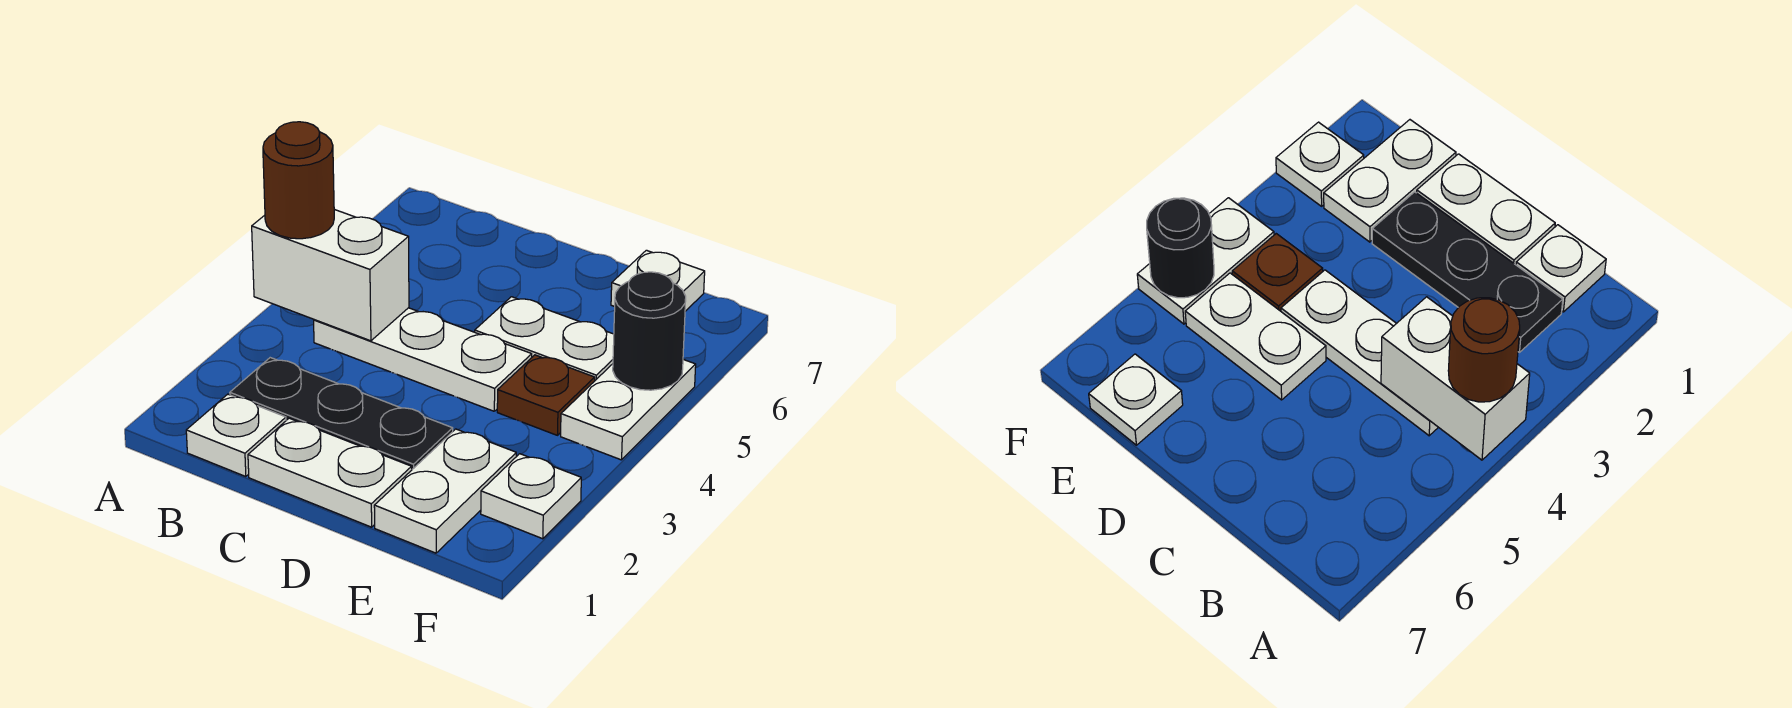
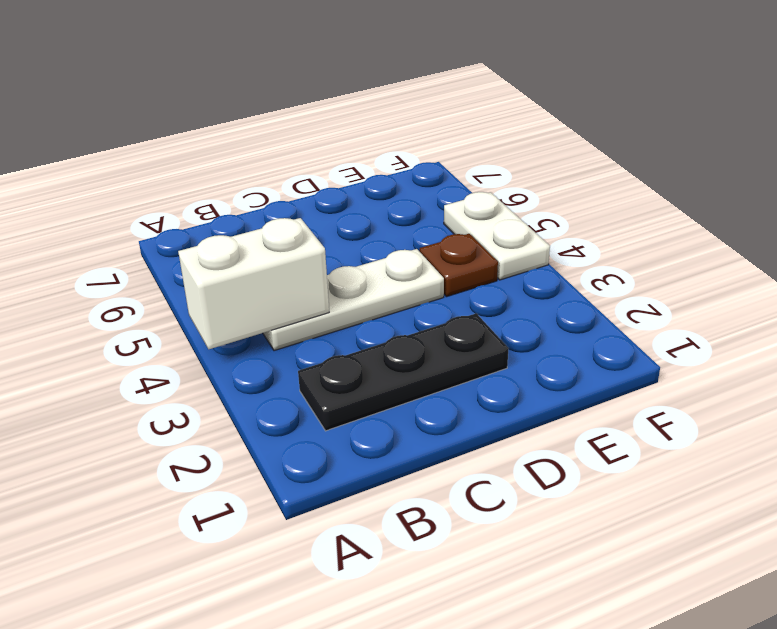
none -> white 1x1 plate [186,394,286,477]
none -> white 1x2 plate [248,418,412,527]
none -> white 1x2 plate [475,297,614,380]

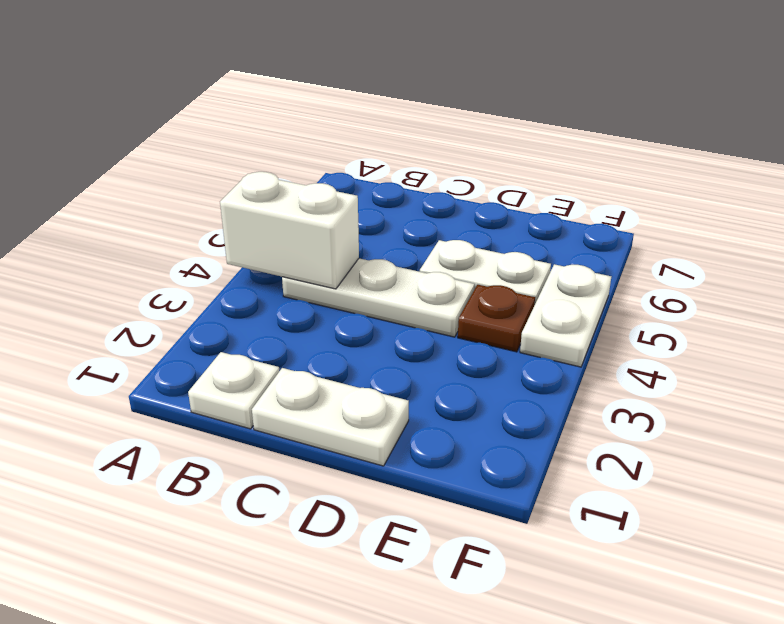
none -> black 1x3 plate [230,358,453,469]
none -> white 1x2 plate [374,429,516,553]
none -> white 1x1 plate [611,250,705,311]

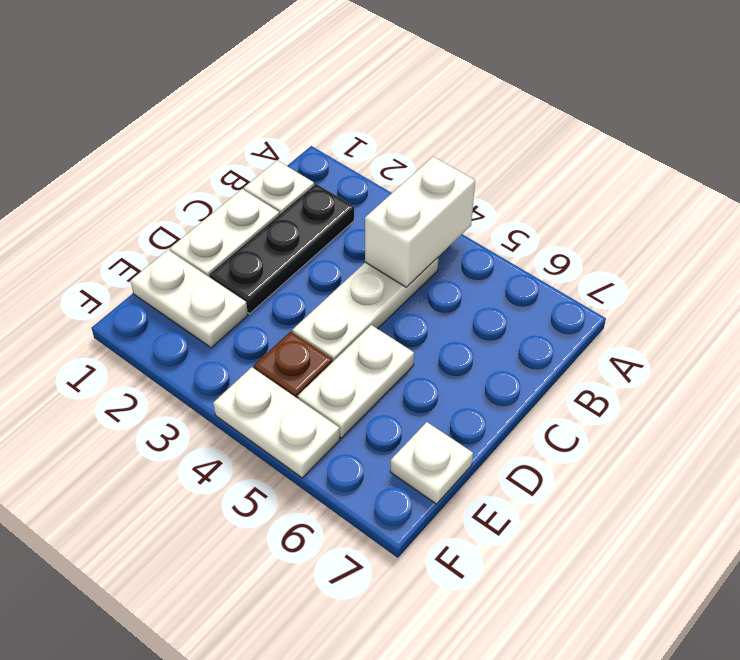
none -> white 1x1 plate [481,454,581,539]
none -> black 1x1 round brick [613,272,686,390]
none -> brown 1x1 round brick [263,122,334,239]

